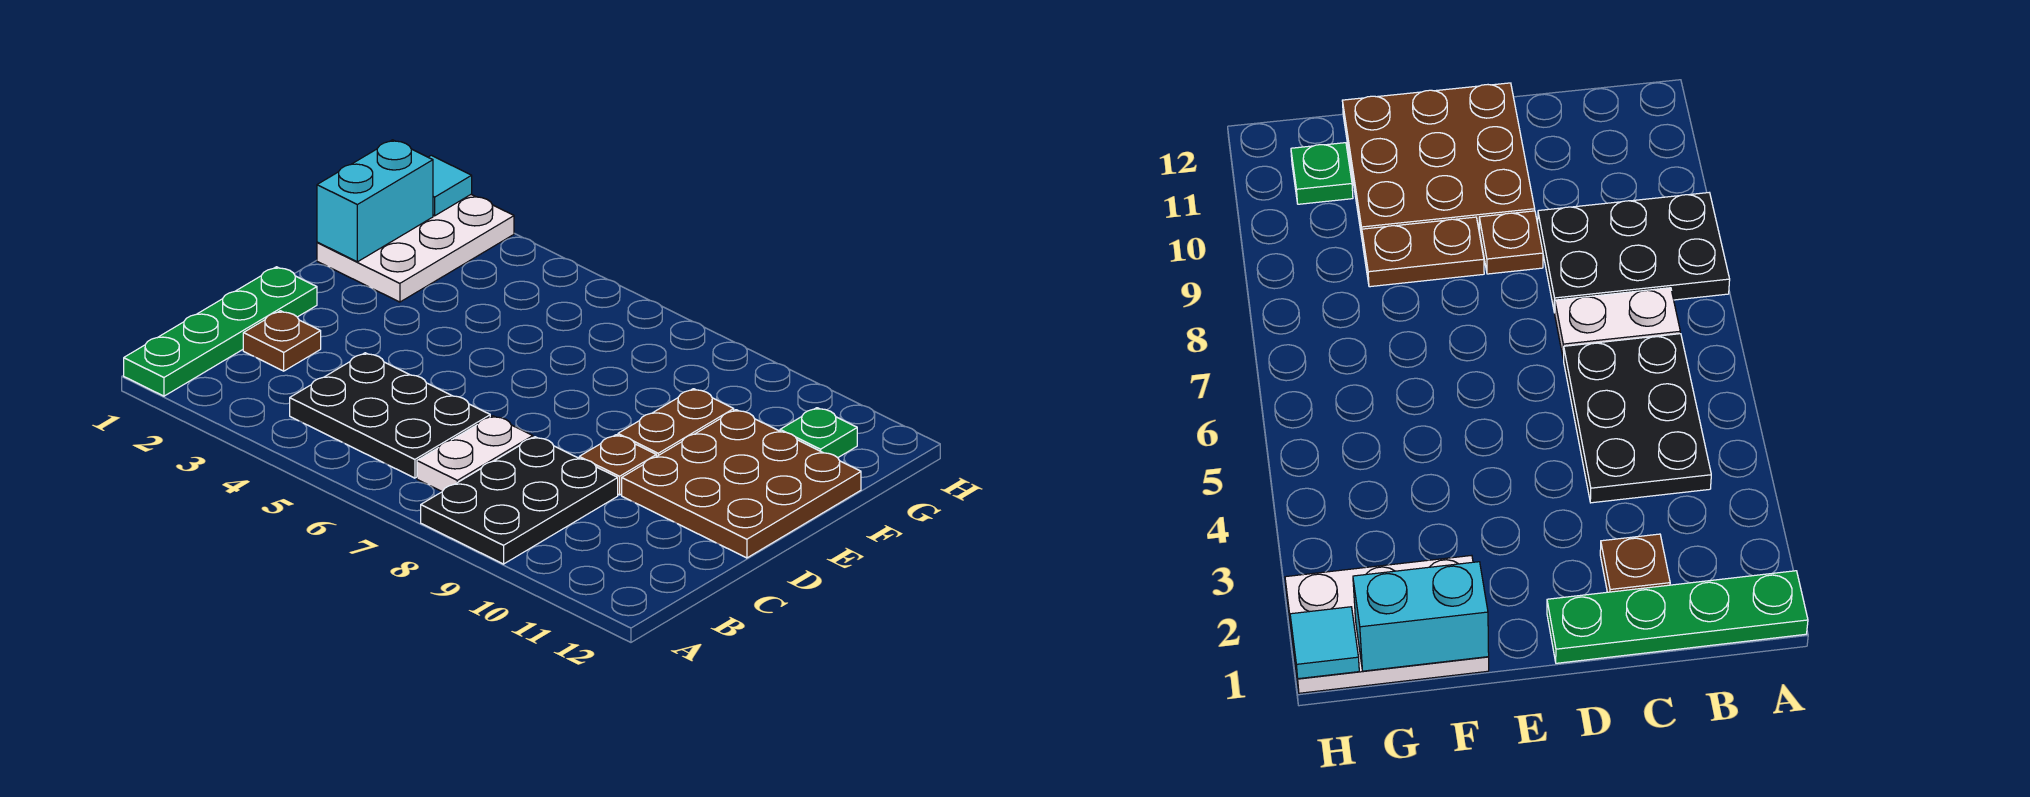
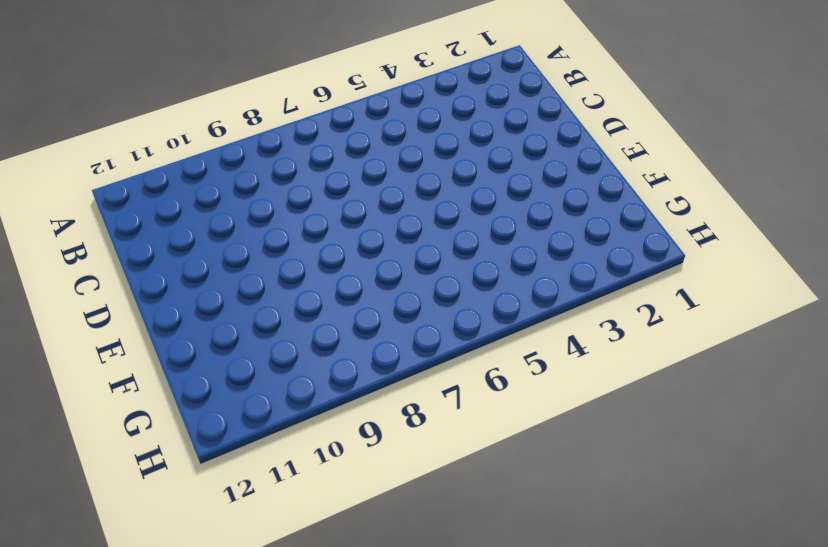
none -> green 1x4 plate [124,267,317,396]
none -> black 2x3 plate [421,437,618,564]
none -> black 2x3 plate [290,353,490,478]

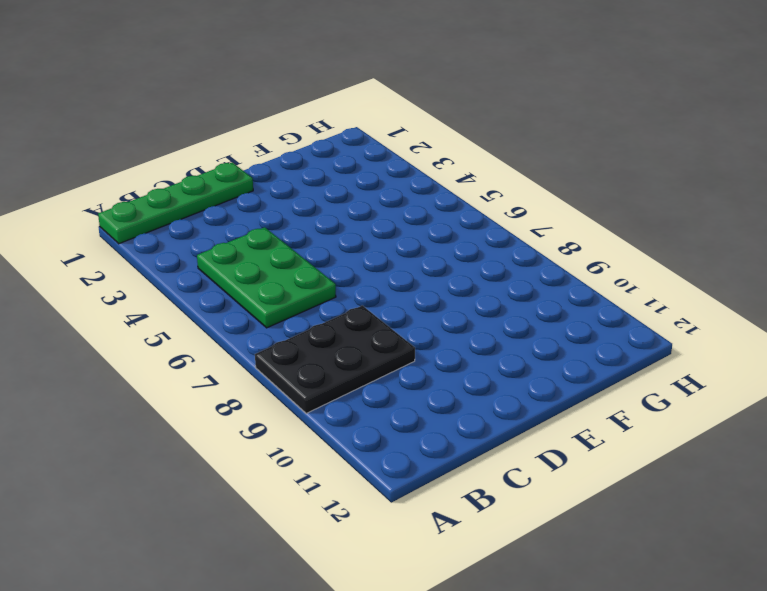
green 2x3 plate [197,227,336,328] -> black 2x3 plate [290,353,490,478]
none -> white 1x2 plate [417,416,533,491]
none -> brown 1x1 plate [243,311,321,371]
none -> brown 1x1 plate [579,435,656,495]

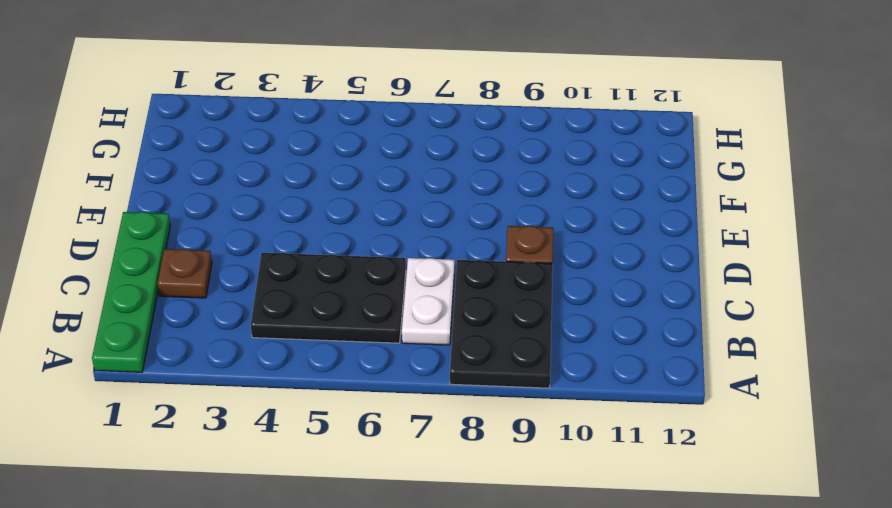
none -> brown 3x3 plate [622,410,861,558]
none -> brown 1x2 plate [618,389,734,457]
none -> white 2x3 plate [317,195,514,302]

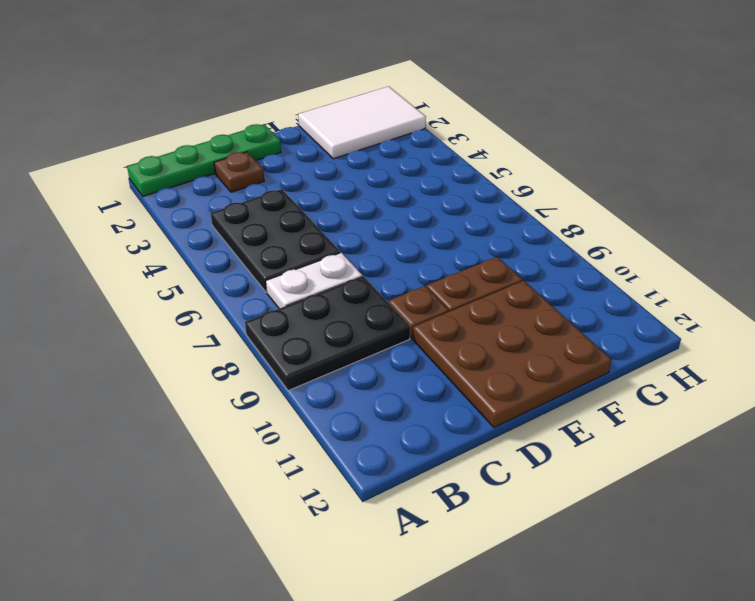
white 2x3 tile [298,86,426,159] -> white 2x3 plate [317,195,514,302]
none -> green 1x1 plate [780,408,857,458]
none -> cyan 1x2 brick [317,140,433,262]
none -> cyan 1x1 tile [428,155,472,216]

